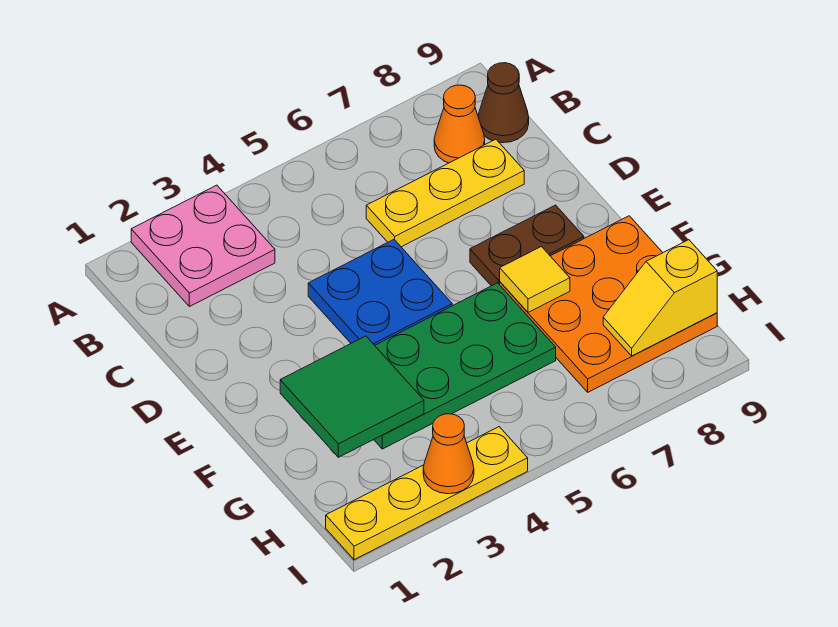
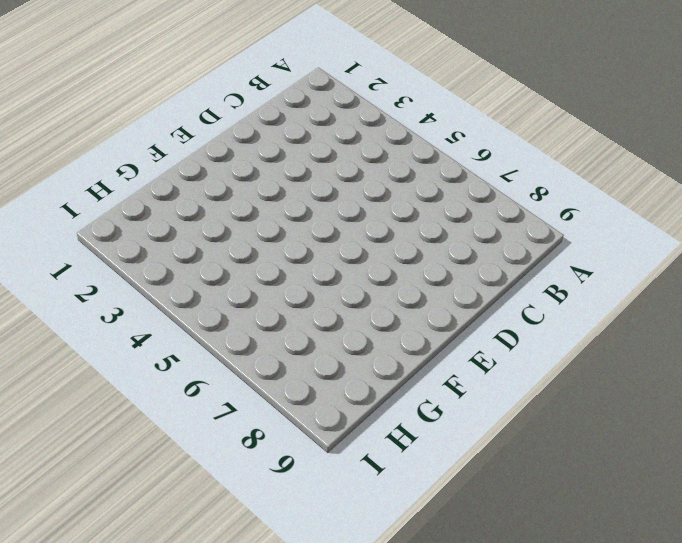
none -> pink 2x2 plate [131,185,275,307]
none -> orange 1x1 cone [434,85,485,163]
none -> brown 1x1 cone [478,63,529,143]

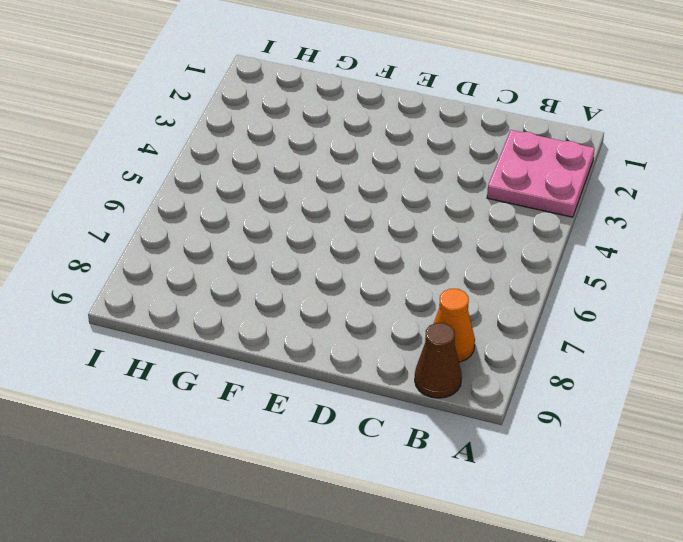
none -> yellow 1x3 plate [366,139,524,247]
none -> blue 2x2 plate [308,240,452,345]
none -> brown 1x2 plate [470,205,584,286]

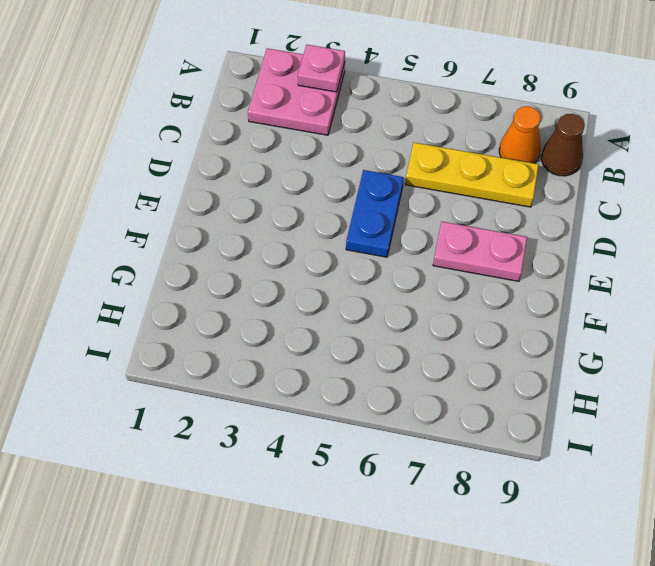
pink 1x1 plate [298,45,345,92] -> none
blue 1x2 plate [346,170,404,257] -> blue 2x2 plate [308,240,452,345]
pink 1x2 plate [433,222,527,281] -> brown 1x2 plate [470,205,584,286]
none -> green 2x4 plate [374,283,556,449]
none -> orange 3x3 plate [500,216,717,392]
none -> yellow 1x4 plate [326,427,528,560]

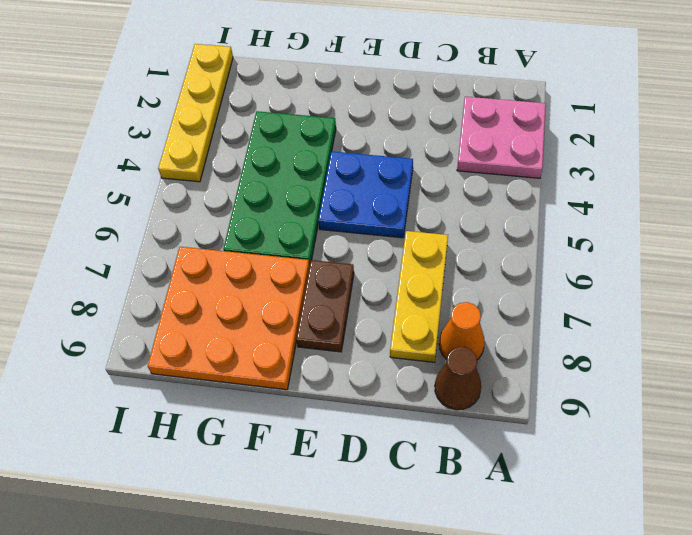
none -> green 2x2 tile [280,336,424,457]
none -> yellow 1x1 tile [500,247,570,312]
none -> yellow 1x2 slope [603,240,717,356]

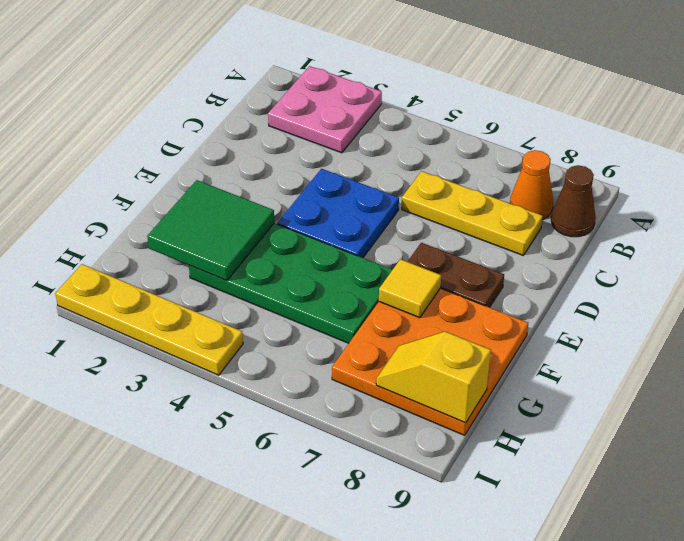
none -> orange 1x1 cone [423,414,474,494]

